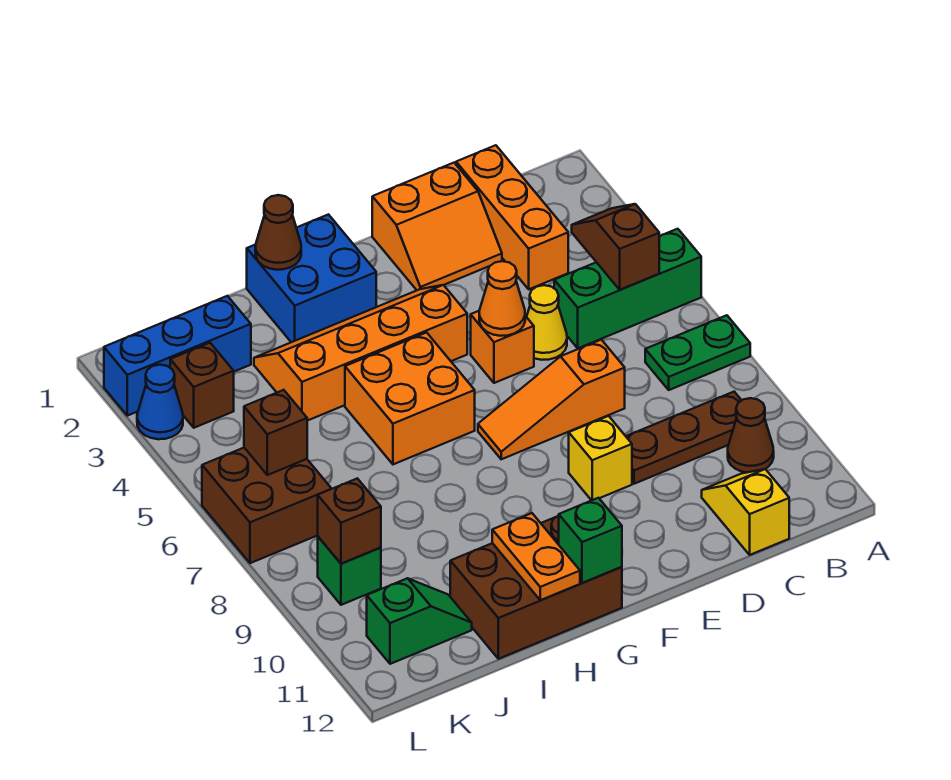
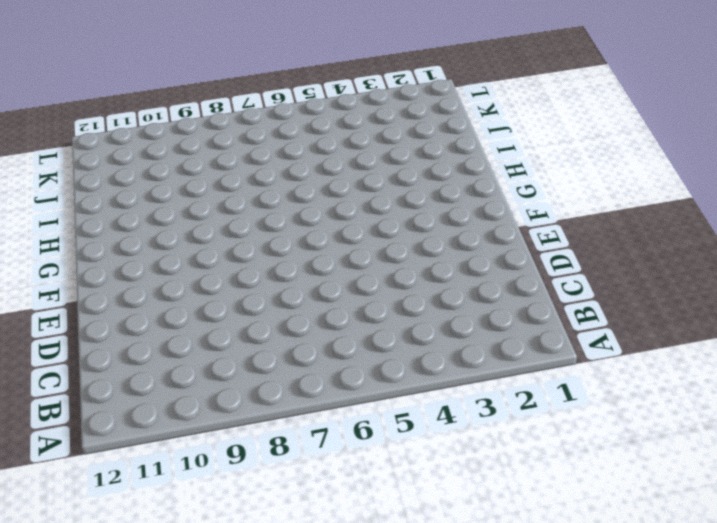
none -> green 1x3 brick [554,229,701,348]
none -> green 1x2 plate [645,315,750,390]
none -> brown 1x3 plate [626,392,742,484]

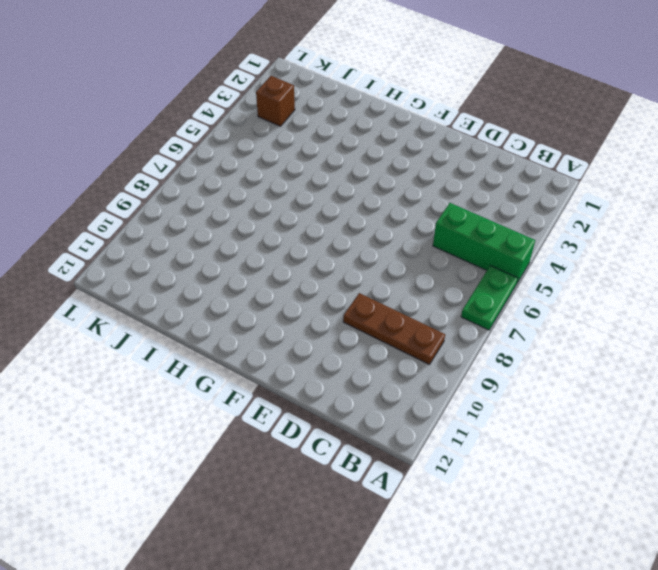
green 1x2 plate [461,266,518,330] -> green 1x2 plate turned to [645,315,750,390]
none -> brown 1x1 cone [728,398,774,473]
none -> orange 1x3 brick [456,145,568,289]
none -> yellow 1x2 slope [702,469,789,555]

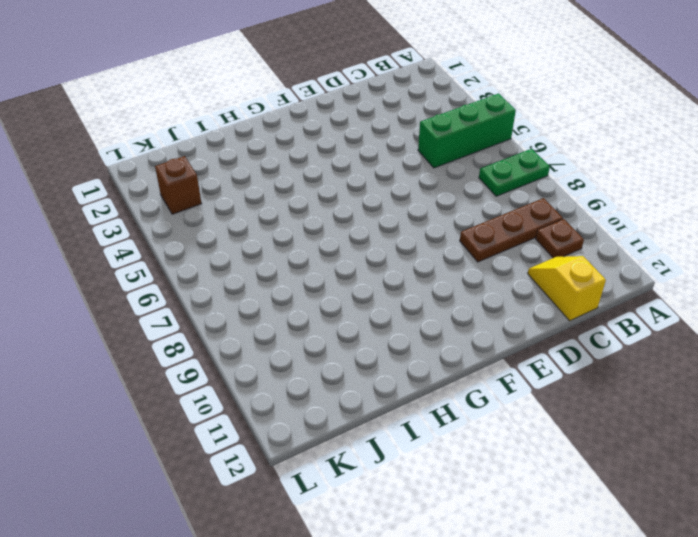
brown 1x1 plate [536,219,584,258] -> brown 1x1 cone [728,398,774,473]
none -> orange 1x3 brick [456,145,568,289]
none -> orange 2x2 slope [372,163,502,290]
none -> yellow 1x1 cone [527,285,567,360]

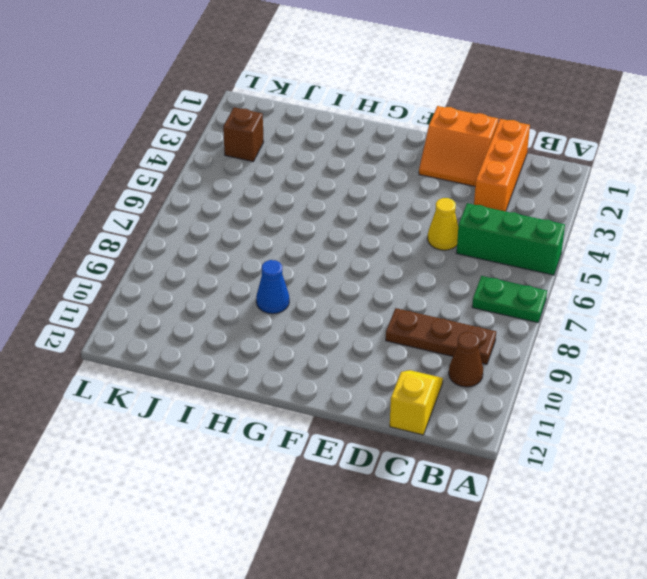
blue 1x1 cone [256,260,289,314] -> blue 1x1 cone moved to [137,365,183,439]
none -> orange 1x3 slope [478,340,625,459]
none -> orange 1x1 brick [471,311,534,383]
none -> yellow 1x1 brick [569,416,632,500]

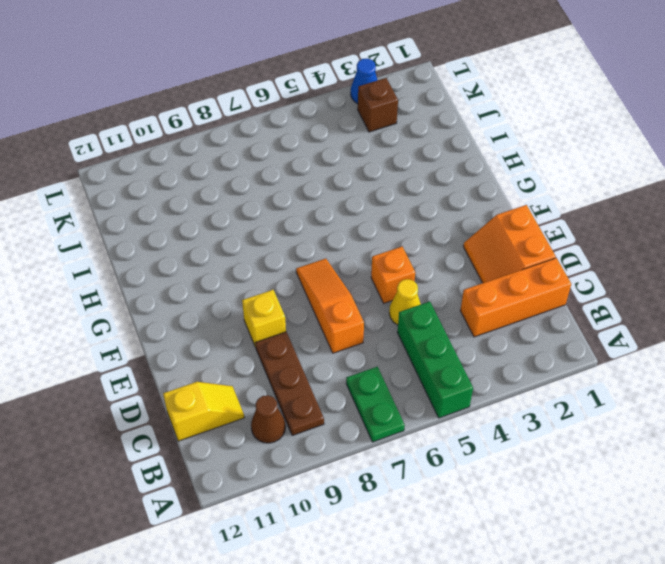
none -> orange 2x4 slope [254,285,467,421]
none -> blue 2x2 brick [247,214,376,342]
none -> orange 2x2 brick [345,332,475,464]

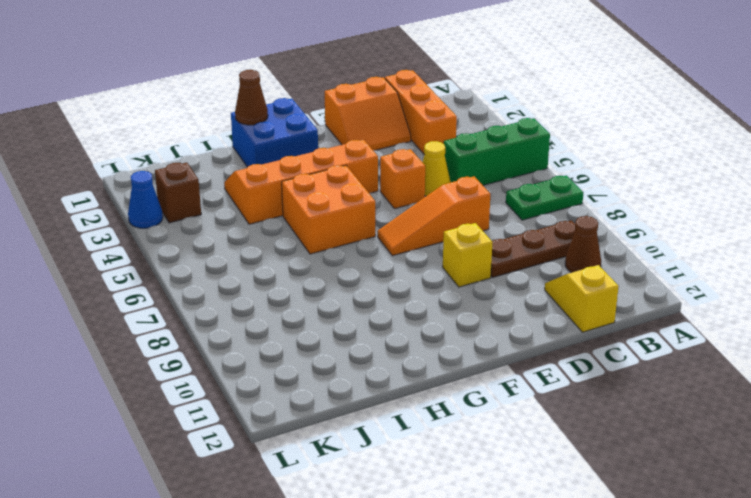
none -> brown 2x3 brick [450,516,622,659]
none -> blue 1x3 brick [104,296,251,416]
none -> green 1x2 slope [367,578,472,664]

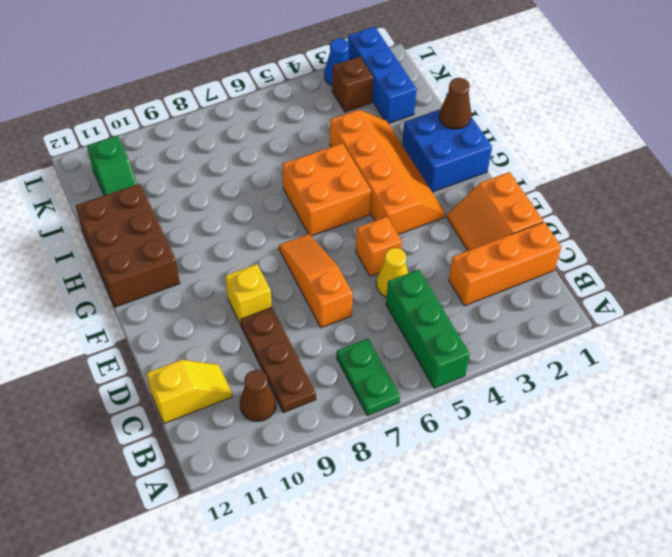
none -> brown 2x2 brick [202,448,332,563]
none -> green 1x1 brick [318,537,381,605]
none -> brown 1x2 slope [572,204,659,290]

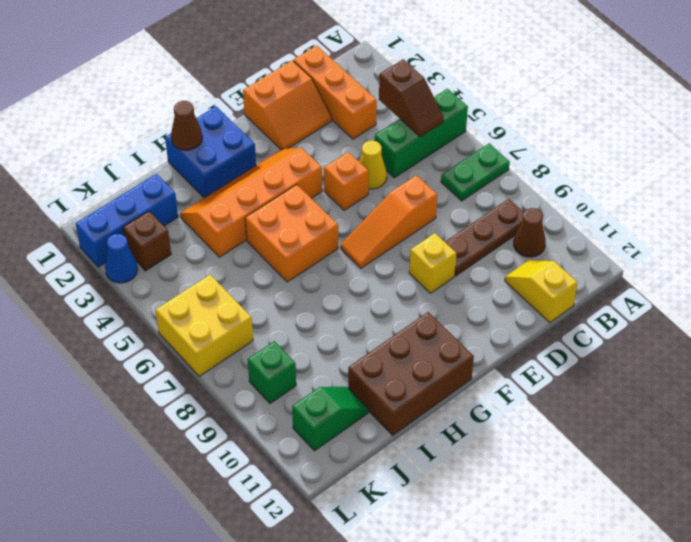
brown 1x2 slope [379,59,444,137] -> brown 1x2 slope turned to [572,204,659,290]
yellow 2x2 brick [156,275,253,376] -> brown 2x2 brick [202,448,332,563]
none -> orange 1x1 cone [479,261,525,336]
none -> green 1x1 brick [559,498,622,583]
none -> orange 1x2 plate [492,513,580,600]

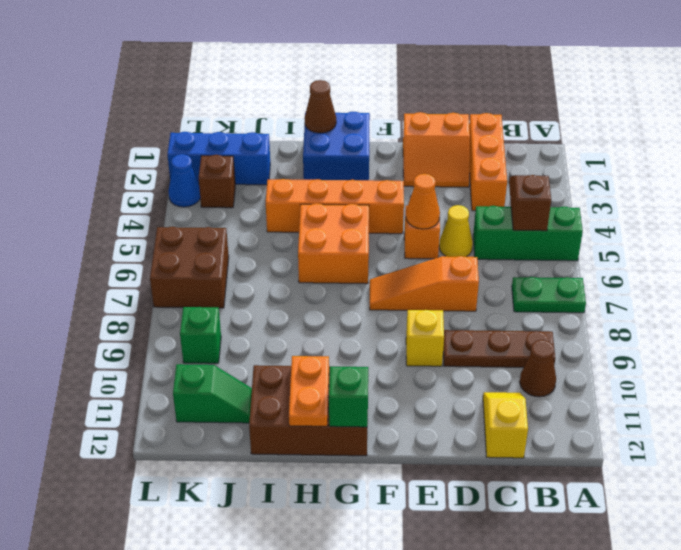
none -> brown 1x1 brick [244,390,307,475]
none -> brown 1x1 brick [318,478,381,564]

